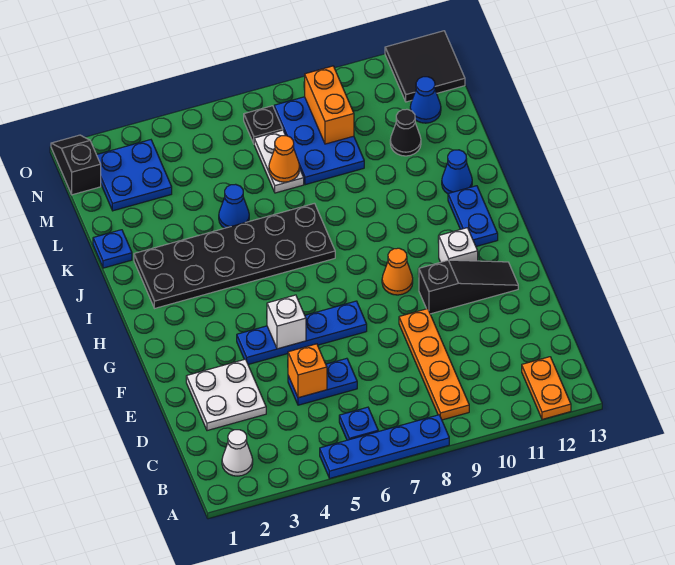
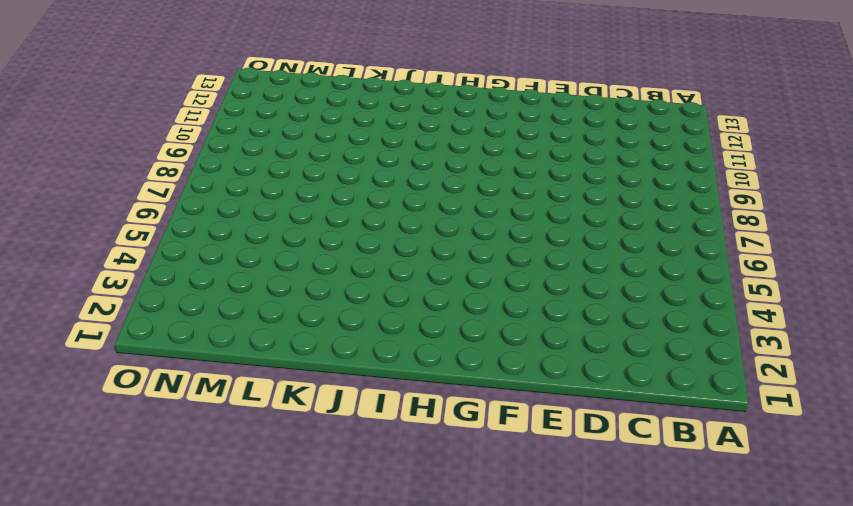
none -> blue 1x4 plate [320,415,449,478]
none -> orange 1x2 plate [522,357,571,419]
none -> white 1x1 cone [222,430,253,476]

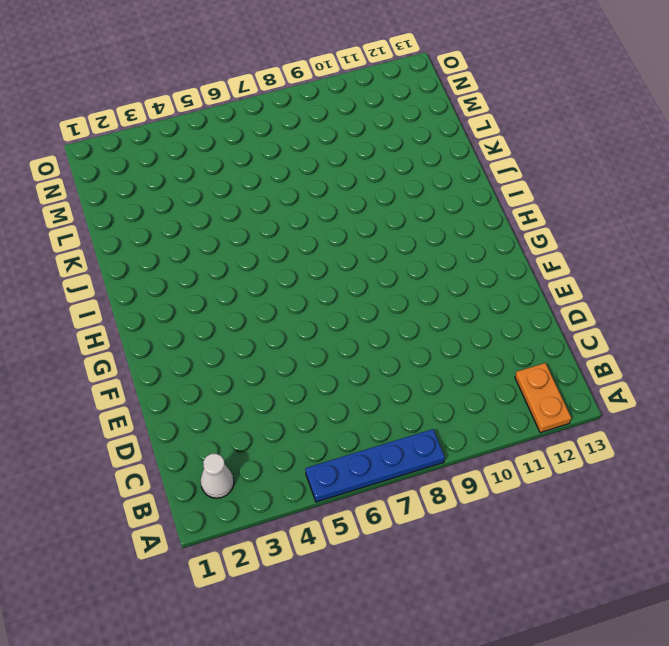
none -> blue 1x1 plate [339,407,378,440]
none -> orange 1x4 plate [399,309,469,420]
none -> white 2x2 plate [186,359,266,431]

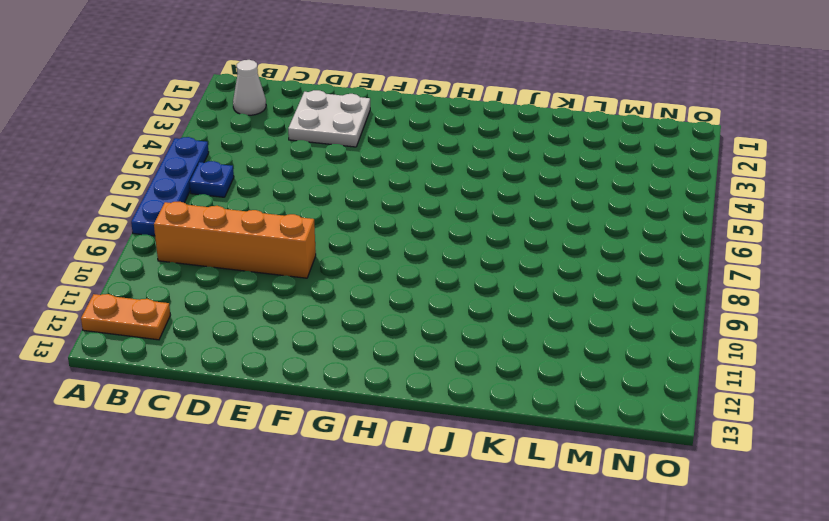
orange 1x4 brick [154,202,316,278] -> orange 1x4 plate [399,309,469,420]
none -> blue 1x2 plate [288,358,357,405]
none -> blue 1x4 plate [237,301,367,364]
none -> black 1x3 slope [419,260,518,314]

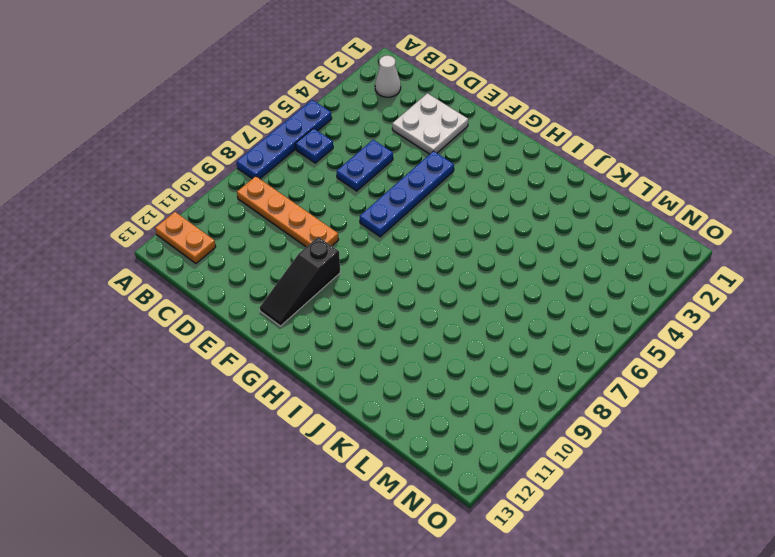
none -> orange 1x1 cone [382,248,413,295]
none -> white 1x1 brick [438,228,478,262]
none -> blue 1x2 plate [448,186,498,246]

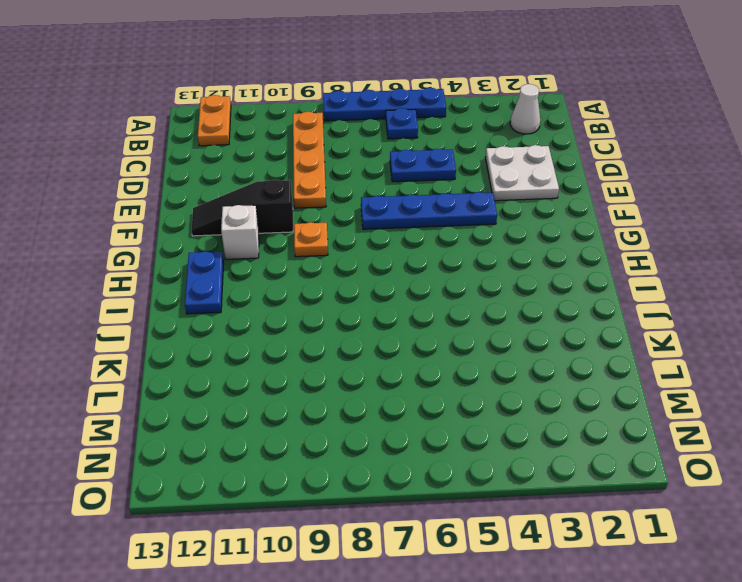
orange 1x1 plate [294,222,328,257] -> orange 1x1 cone [382,248,413,295]
none -> black 2x6 plate [134,203,335,308]
none -> blue 1x1 cone [442,150,472,194]
none -> blue 1x1 plate [93,230,132,268]

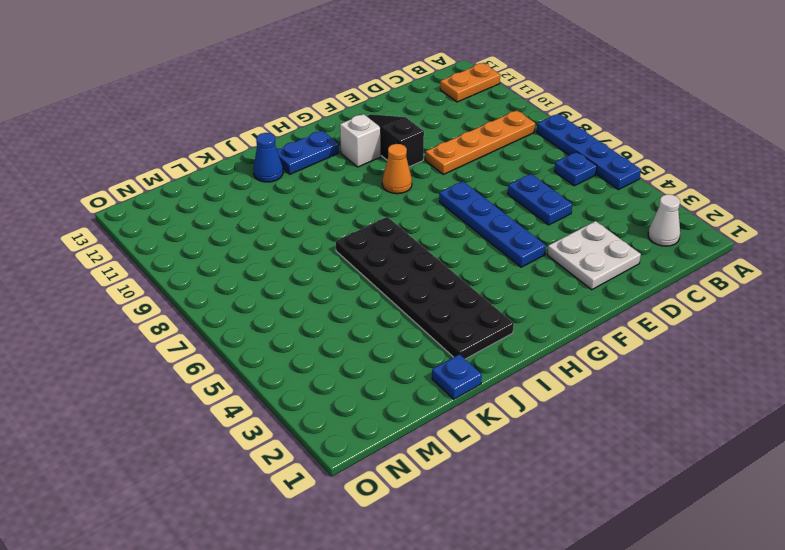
none -> blue 1x1 cone [219,184,249,228]
none -> white 1x2 plate [254,130,304,193]
none -> blue 2x3 plate [274,97,364,185]

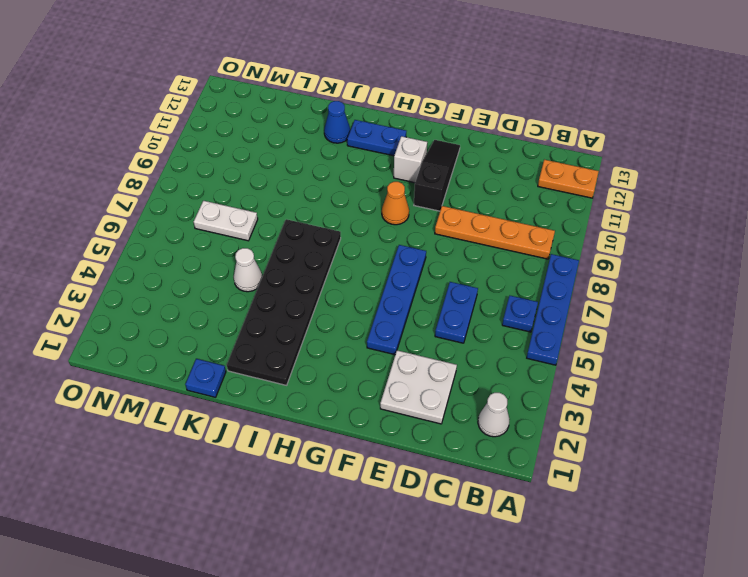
white 1x1 cone [234,248,262,292] -> blue 1x1 cone [219,184,249,228]
none -> blue 2x3 plate [274,97,364,185]
none -> black 1x1 cone [390,109,421,156]
none -> blue 2x2 plate [97,140,172,211]

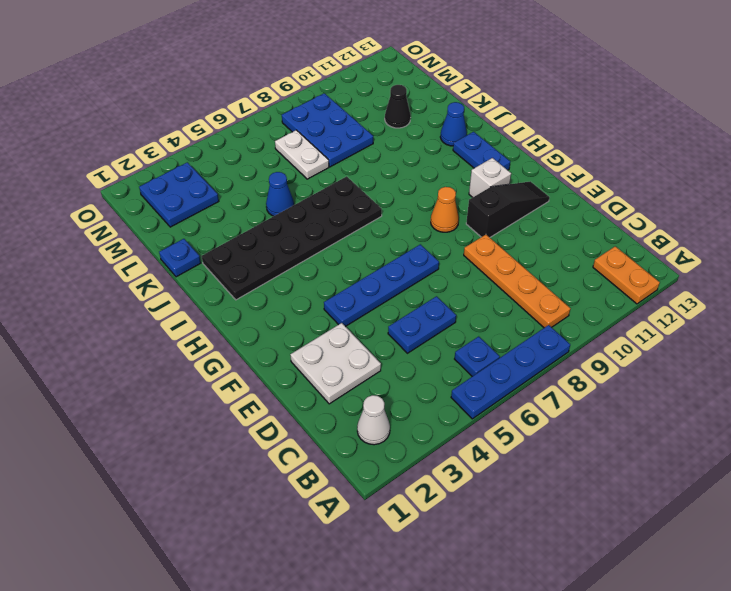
none -> blue 1x1 cone [410,77,441,123]
none -> black 1x2 slope [51,135,101,195]
none -> black 1x1 plate [244,106,283,143]

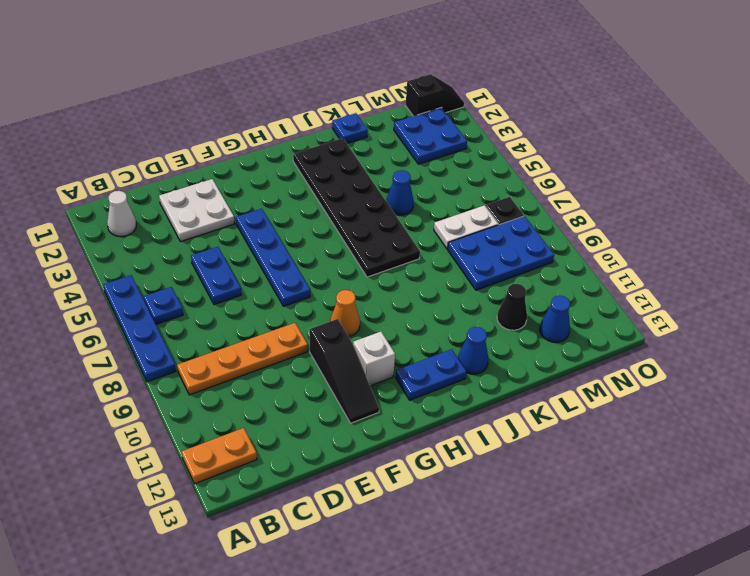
none -> black 2x2 tile [385,31,465,102]
none -> orange 1x1 brick [288,344,327,398]
none -> white 1x1 brick [267,295,306,349]

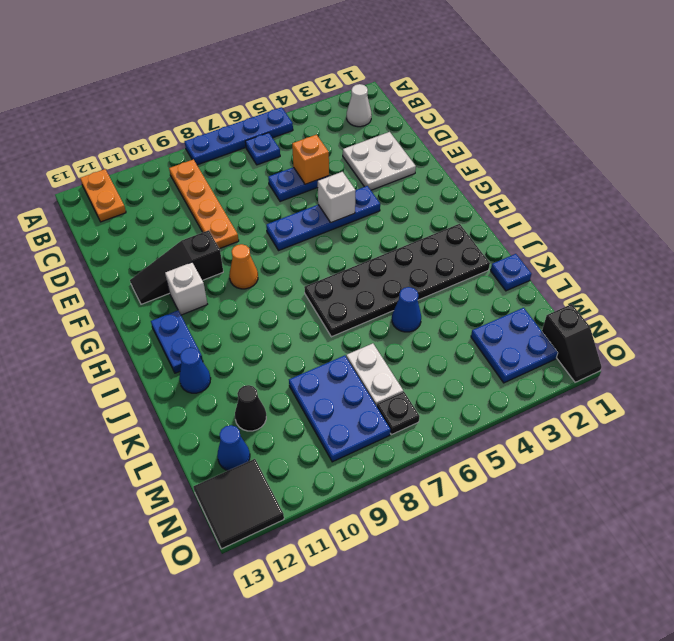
none -> orange 1x1 cone [269,136,300,182]
none -> orange 1x2 brick [305,66,354,144]

